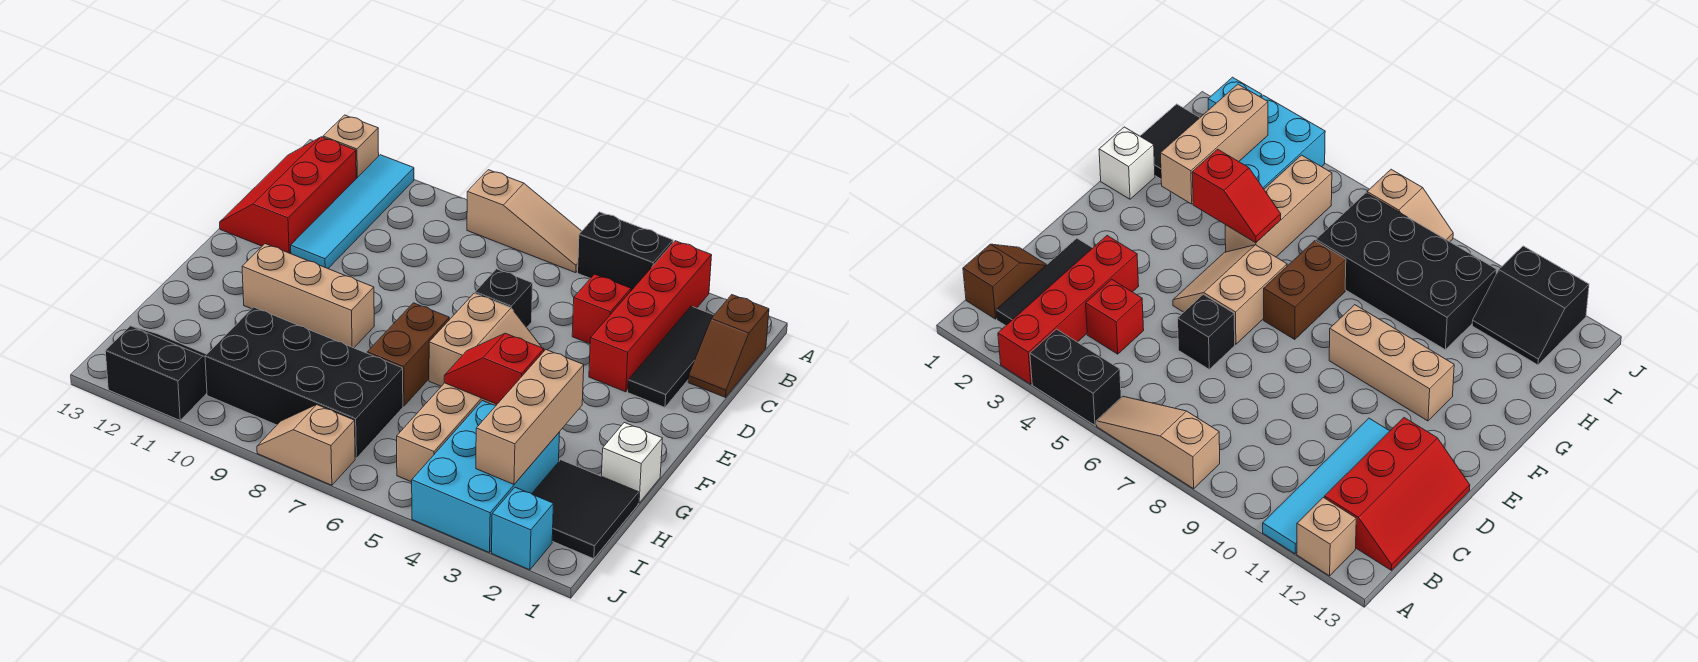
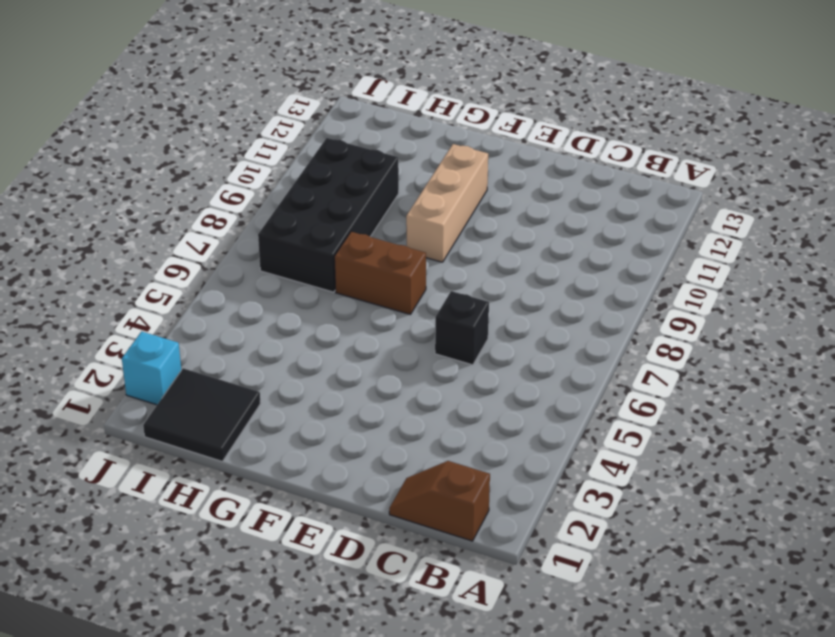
none -> red 1x4 brick [589,241,712,392]
none -> black 1x2 brick [578,212,673,291]
none -> tan 1x3 slope [467,170,581,273]

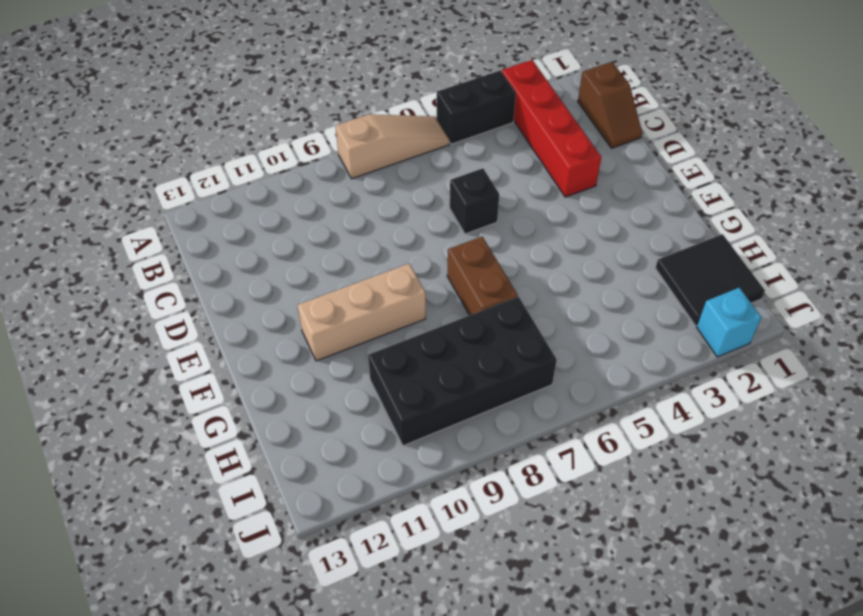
none -> cyan 1x4 tile [291,155,414,268]
none -> tan 1x1 brick [323,115,379,179]
none -> black 1x3 tile [628,306,714,407]

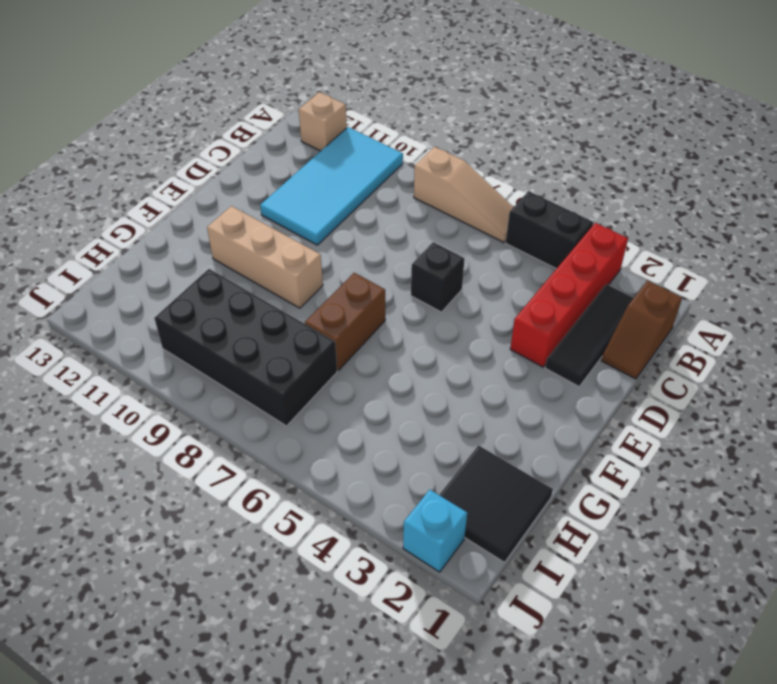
cyan 2x4 tile [260,127,403,245] -> cyan 1x4 tile [291,155,414,268]
none -> red 2x3 slope [220,137,356,254]
none -> red 1x1 brick [572,274,631,344]
none -> tan 2x2 slope [429,293,542,386]

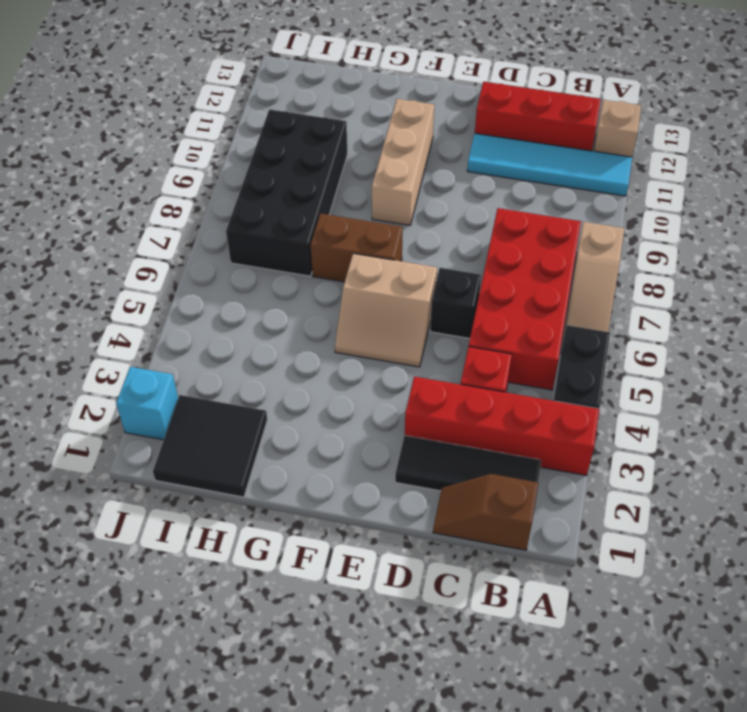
red 2x4 brick [469,208,581,390] -> none
none -> white 1x1 brick [602,423,663,503]
none -> tan 1x3 brick [397,383,497,482]
none -> cyan 2x3 brick [412,401,560,553]

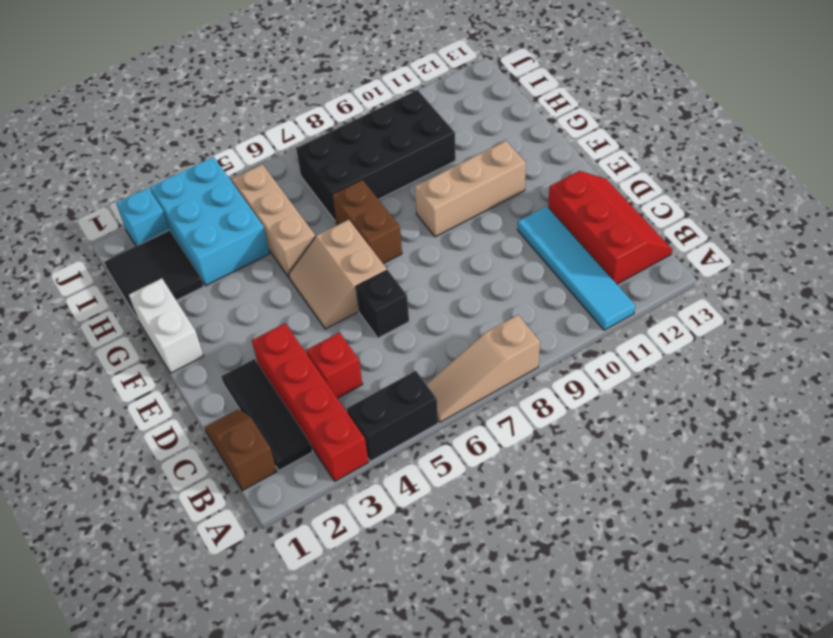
white 1x2 brick [129,278,203,373] -> white 1x1 brick [602,423,663,503]
none -> tan 1x1 brick [323,115,379,179]
none -> black 2x2 slope [105,326,207,420]
none -> tan 1x2 slope [257,405,355,485]

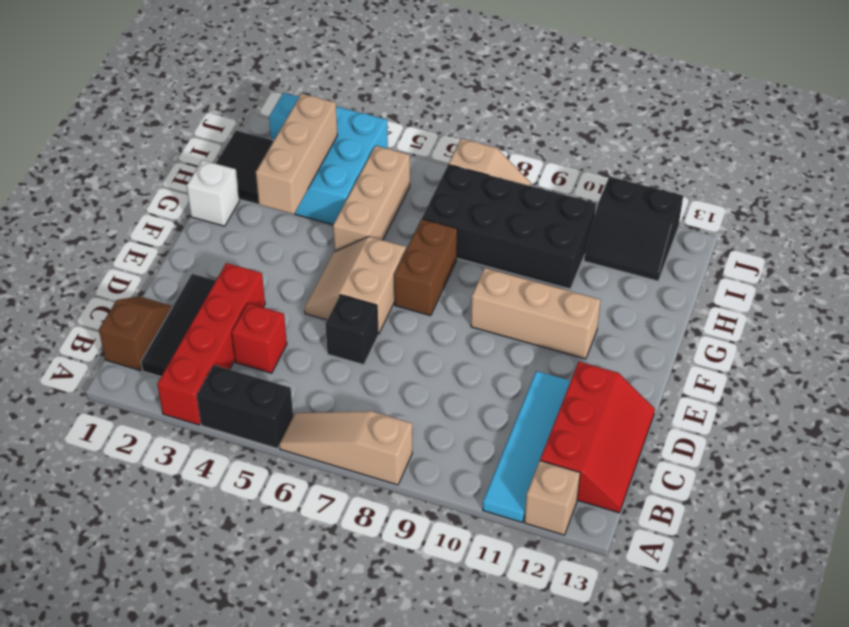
none -> red 1x2 slope [444,333,544,404]

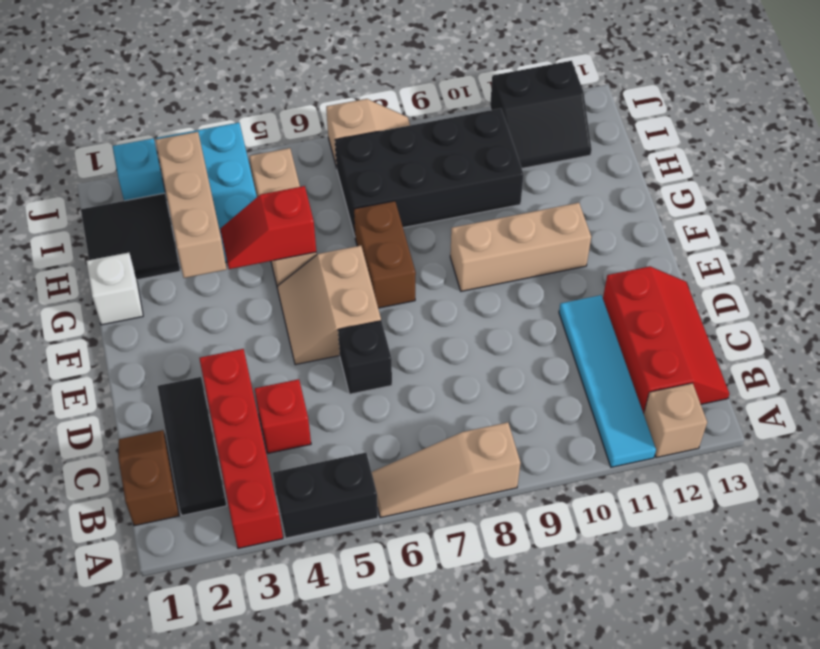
red 1x2 slope [220,186,316,269] -> red 1x2 slope turned to [444,333,544,404]

